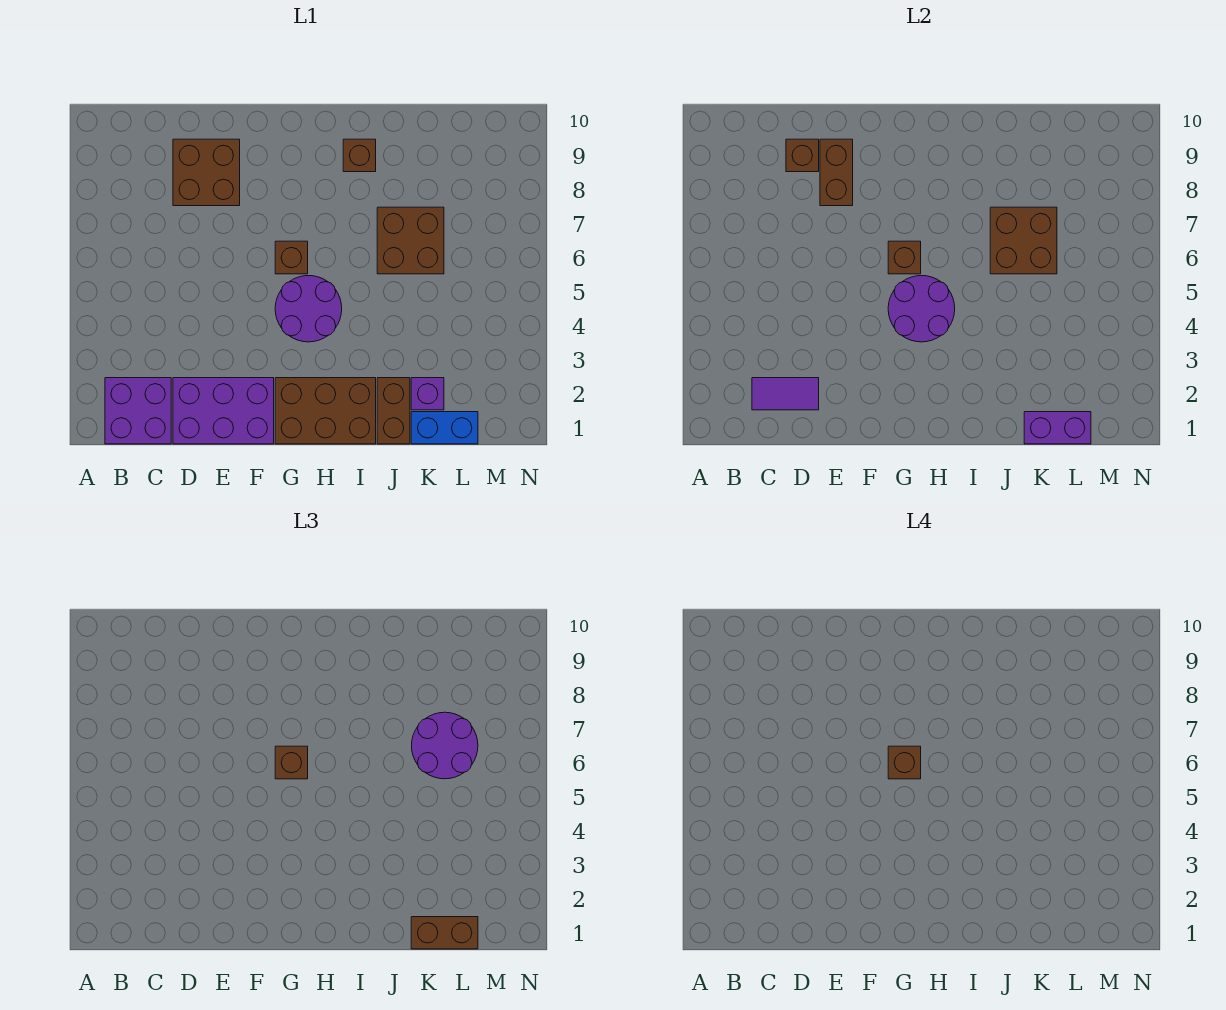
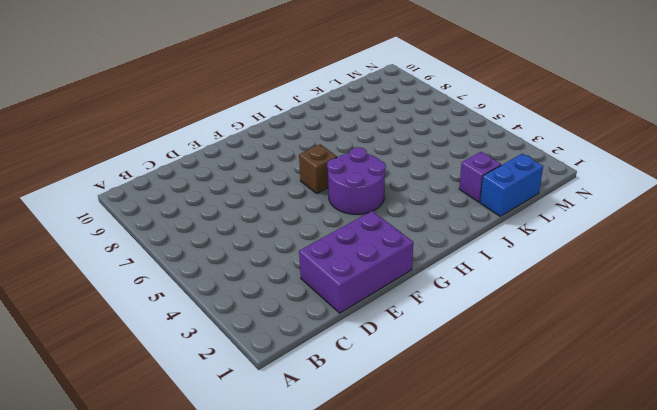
none -> purple 2x2 brick [105,378,171,444]
none -> brown 2x2 brick [173,139,240,206]
none -> brown 2x3 brick [275,378,376,444]

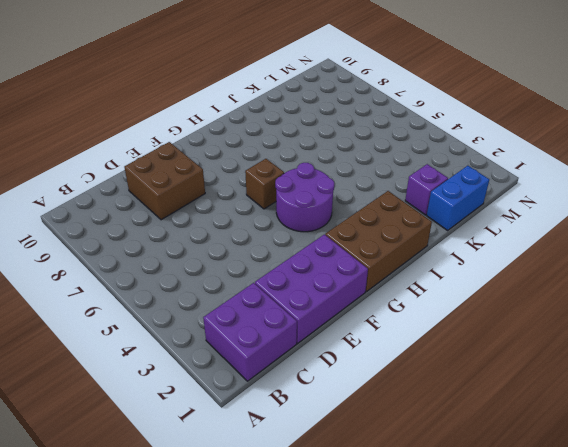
none -> brown 1x1 brick [343,139,376,172]
none -> brown 1x2 brick [377,378,410,444]
none -> brown 2x2 brick [377,207,444,274]

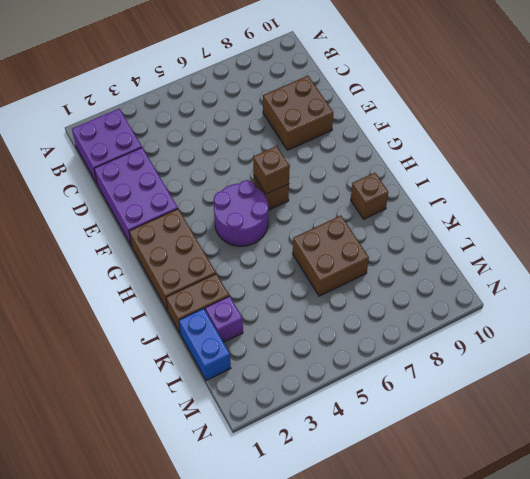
none -> purple 1x2 tile [752,378,819,410]
none -> brown 1x1 brick [786,139,819,172]
none -> brown 1x2 brick [820,139,853,206]

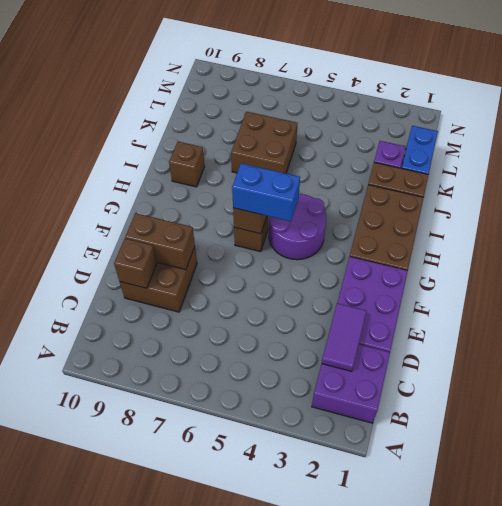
blue 1x2 brick [232,163,300,221] -> brown 1x1 brick [275,746,308,779]
none -> purple 2x2 round brick [888,276,955,342]
none -> brown 2x2 brick [990,207,1057,274]
none -> purple 1x2 brick [1024,412,1091,444]

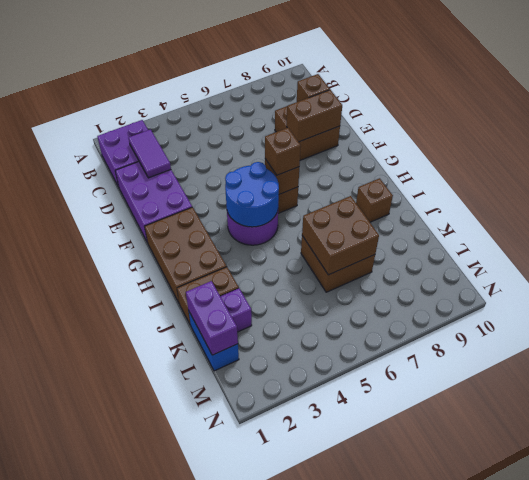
blue 2x2 round brick [225,162,279,227] -> purple 2x2 round brick [888,276,955,342]
none -> brown 1x2 brick [411,917,478,949]
none -> purple 2x2 round brick [412,712,478,779]
none -> brown 1x1 brick [888,746,921,779]

